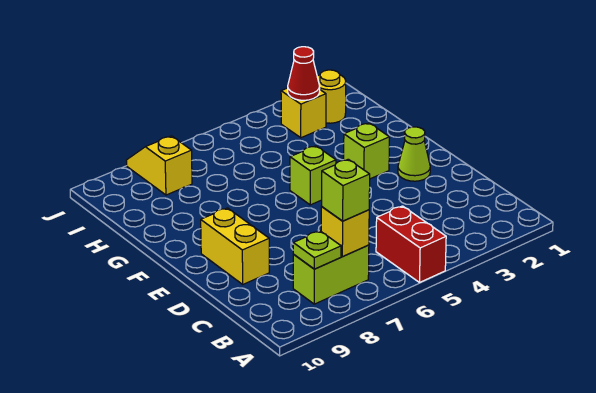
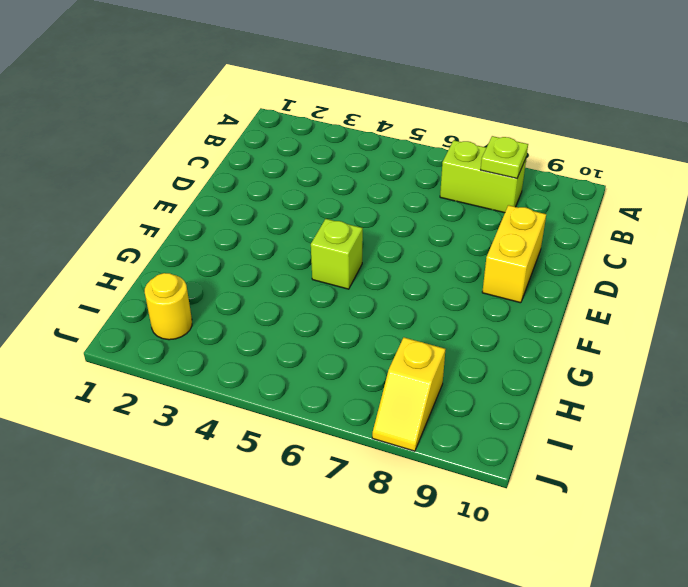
none -> red 1x2 brick [376,206,446,283]
none -> lime 1x1 cone [398,127,430,181]
none -> lime 1x1 brick [344,123,390,179]

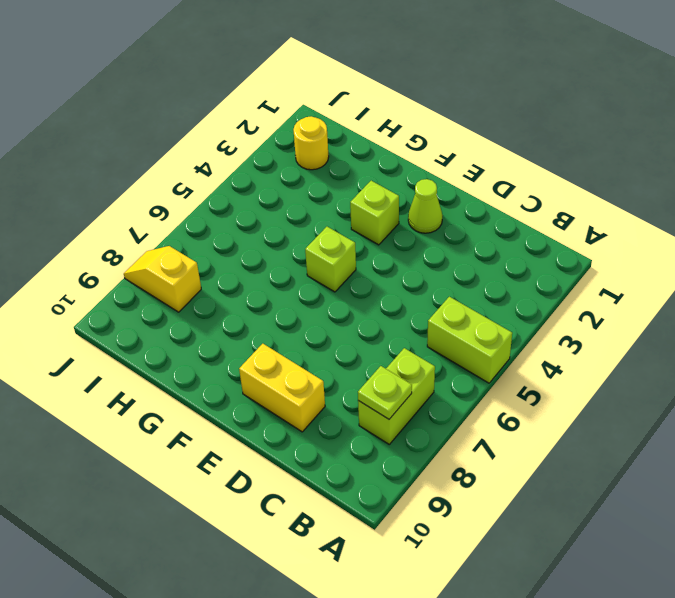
lime 1x2 brick [427,297,512,383] -> red 1x2 brick [376,206,446,283]
none -> yellow 1x1 brick [281,88,326,138]
none -> yellow 1x1 brick [321,207,369,256]
none -> red 1x1 cone [288,47,320,100]

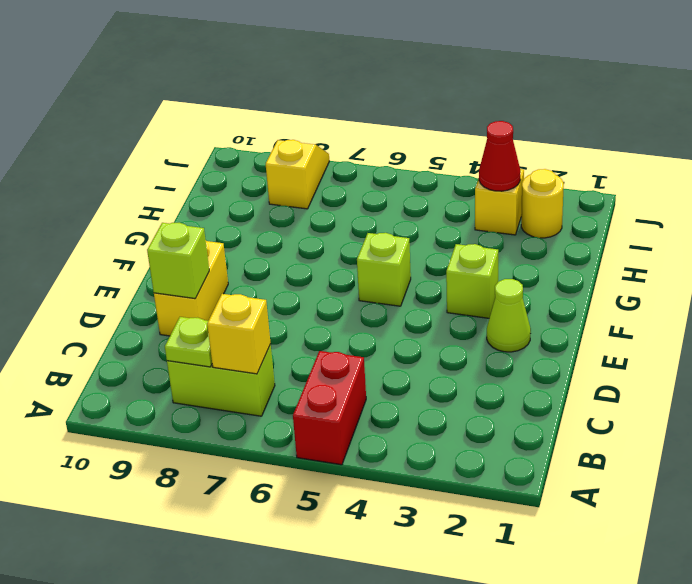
lime 1x1 brick [147,223,209,299] -> lime 1x1 brick moved to [321,159,370,221]

